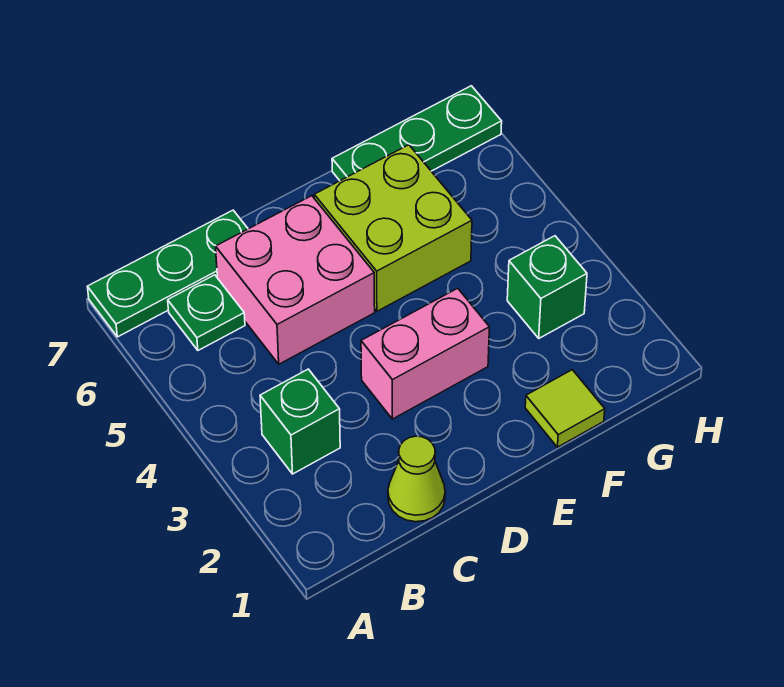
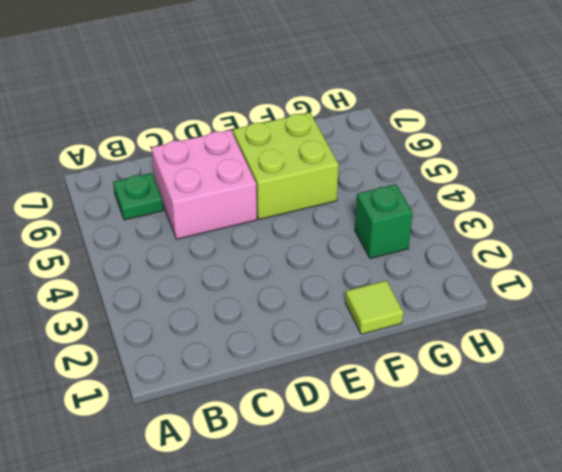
none -> green 1x3 plate [87,210,248,337]
none -> green 1x1 brick [260,369,340,474]

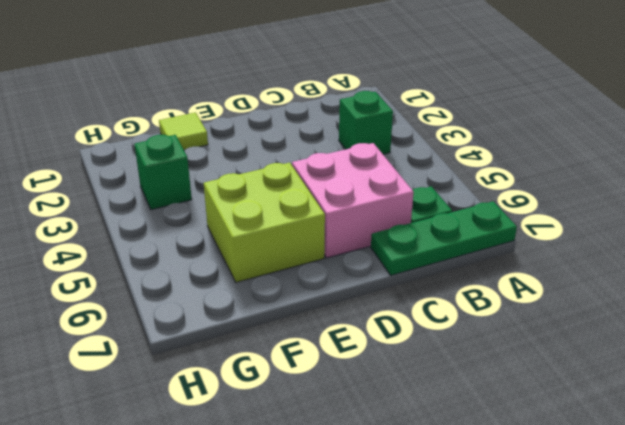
none -> lime 1x1 cone [388,436,445,522]
none -> pink 1x2 brick [361,288,489,419]

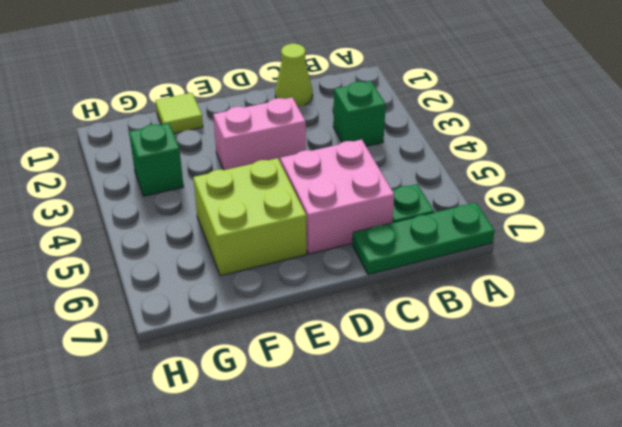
none -> green 1x3 plate [332,86,502,181]

